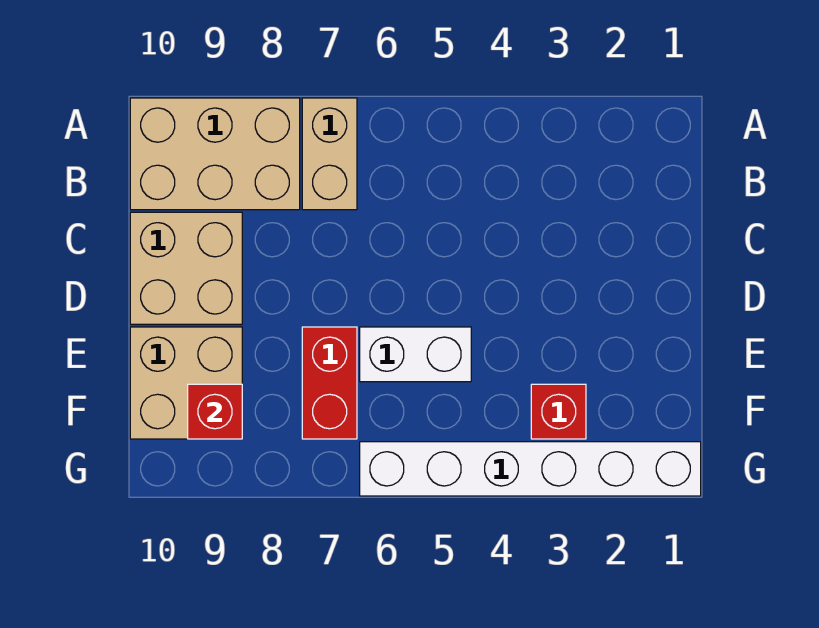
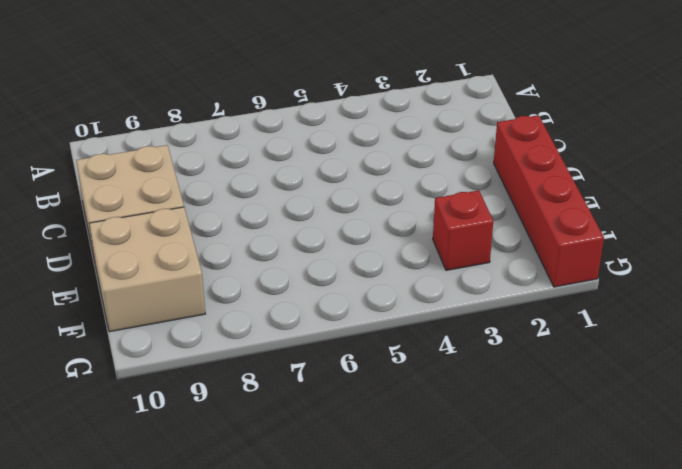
red 1x4 brick [494,115,604,287] -> white 1x6 brick [360,442,701,496]
none -> tan 1x2 brick [302,98,357,210]
none -> tan 2x3 brick [130,98,300,210]

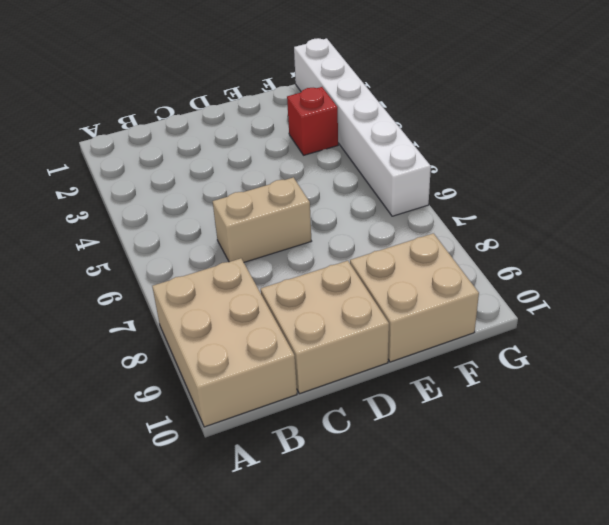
tan 1x2 brick [213,177,311,262] -> tan 1x2 brick moved to [302,98,357,210]
none -> white 1x2 brick [360,327,471,382]
none -> red 1x2 brick [302,327,357,439]

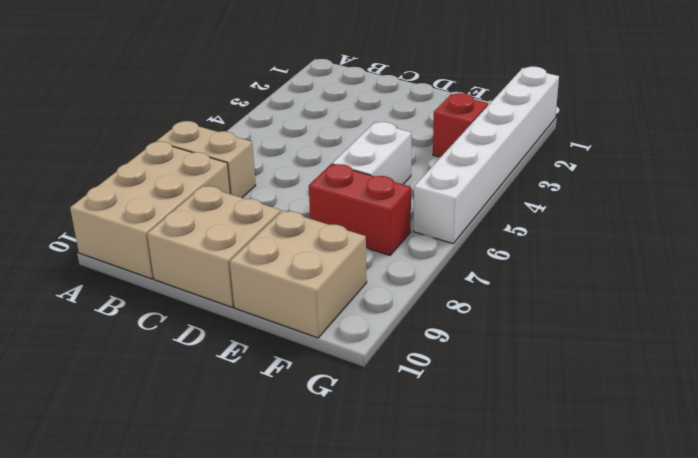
none -> red 1x1 brick [188,384,242,439]

